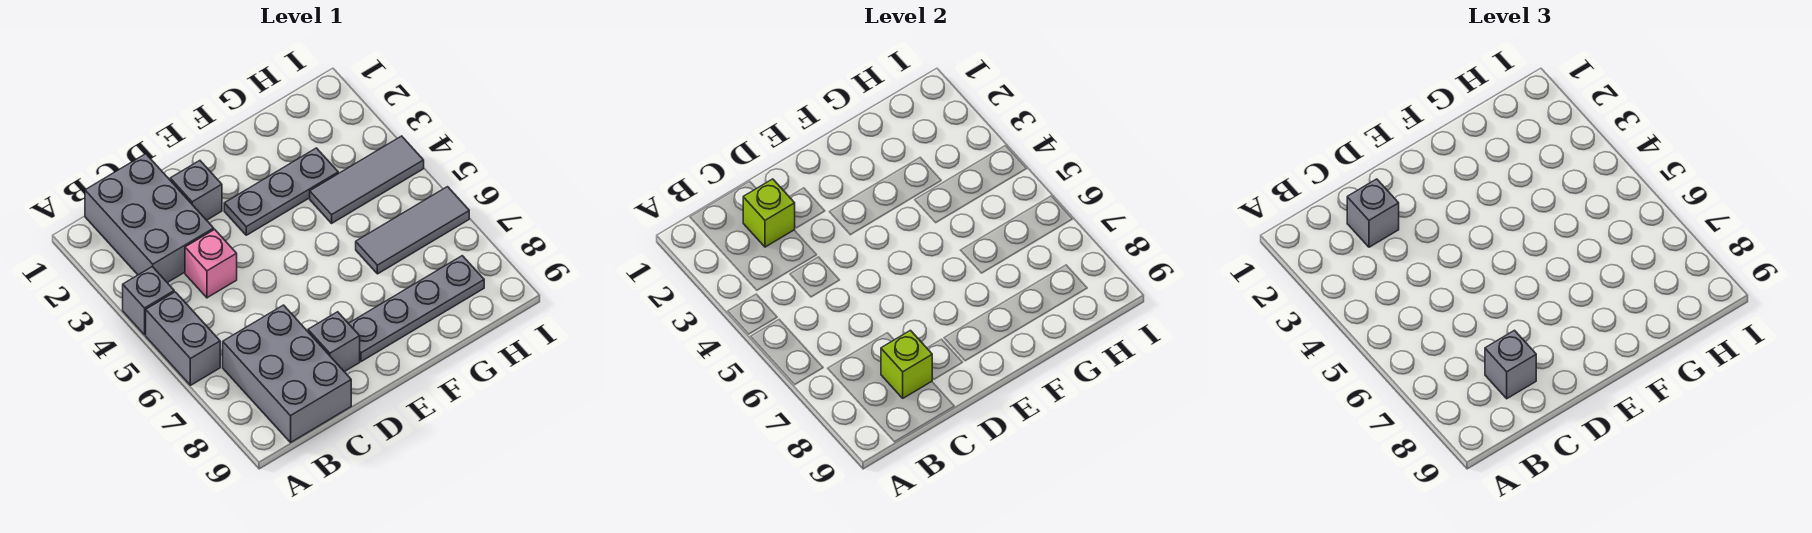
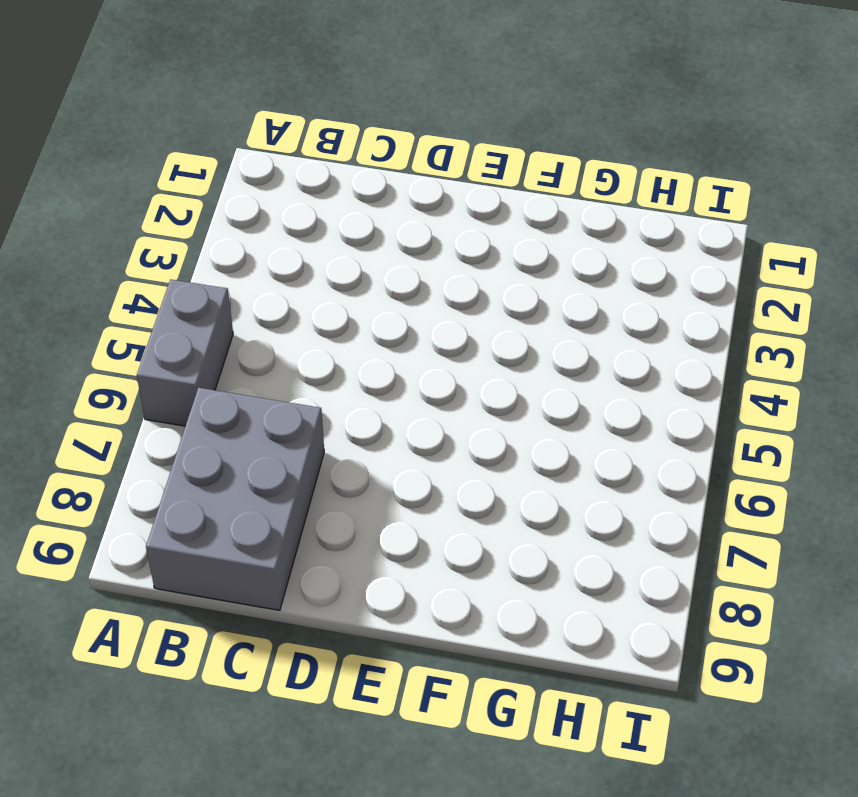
none -> grey 1x1 brick [123,267,174,335]
none -> grey 2x3 brick [85,154,214,283]
none -> pink 1x1 brick [185,229,237,298]

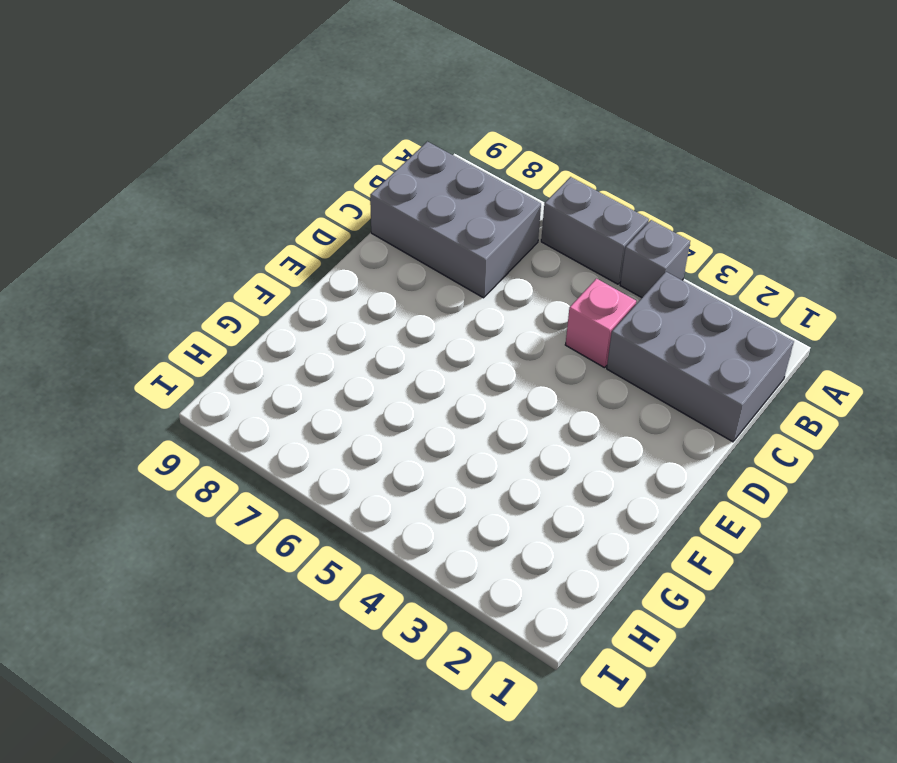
none -> grey 1x1 brick [170,161,222,220]
none -> grey 1x1 brick [308,312,360,372]
none -> grey 1x3 plate [224,148,338,235]

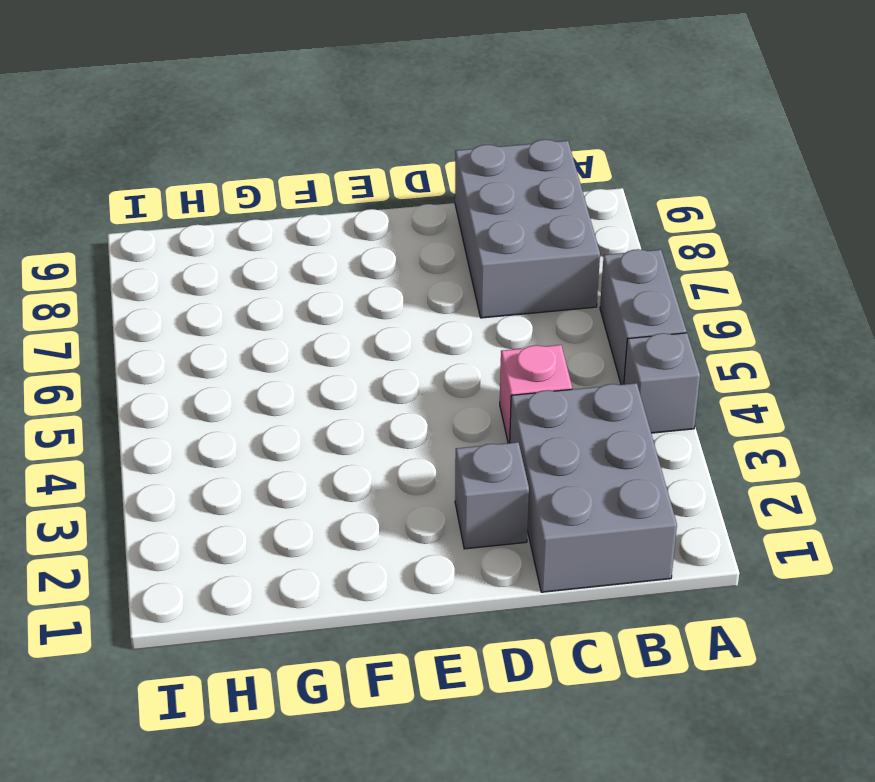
none -> grey 1x1 brick [308,312,360,372]
none -> grey 1x3 plate [224,148,338,235]
none -> grey 1x4 plate [348,256,484,362]

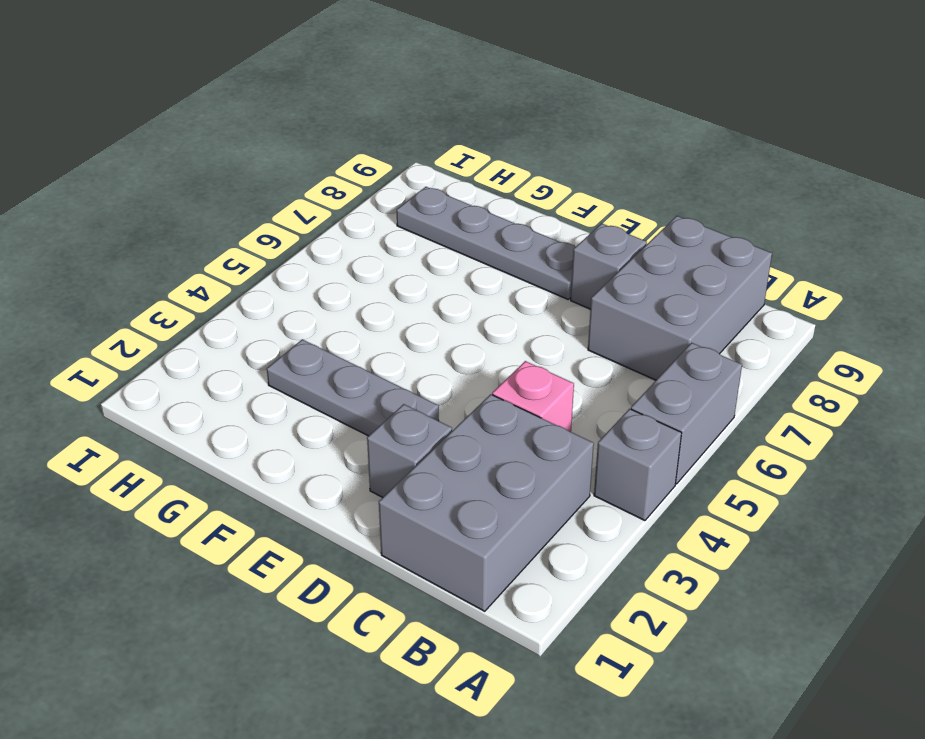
none -> grey 1x3 tile [310,136,424,223]
none -> grey 1x3 tile [356,187,469,274]
none -> lime 1x1 brick [743,179,795,247]

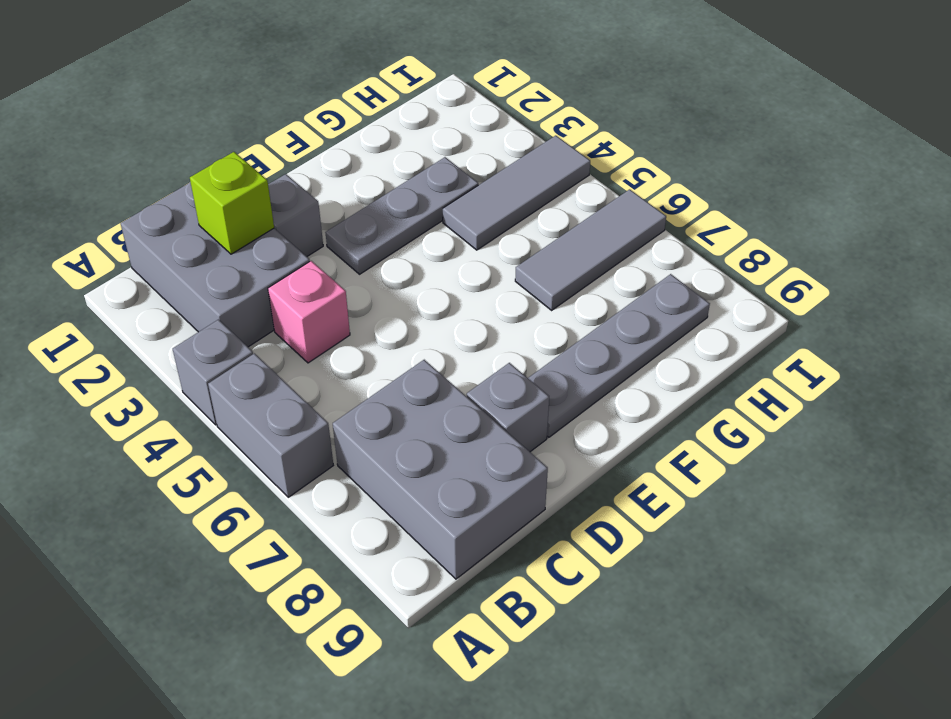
none -> lime 1x1 brick [881,330,932,398]
none -> grey 1x1 brick [1347,179,1399,247]
none -> grey 1x1 brick [1485,330,1536,399]

